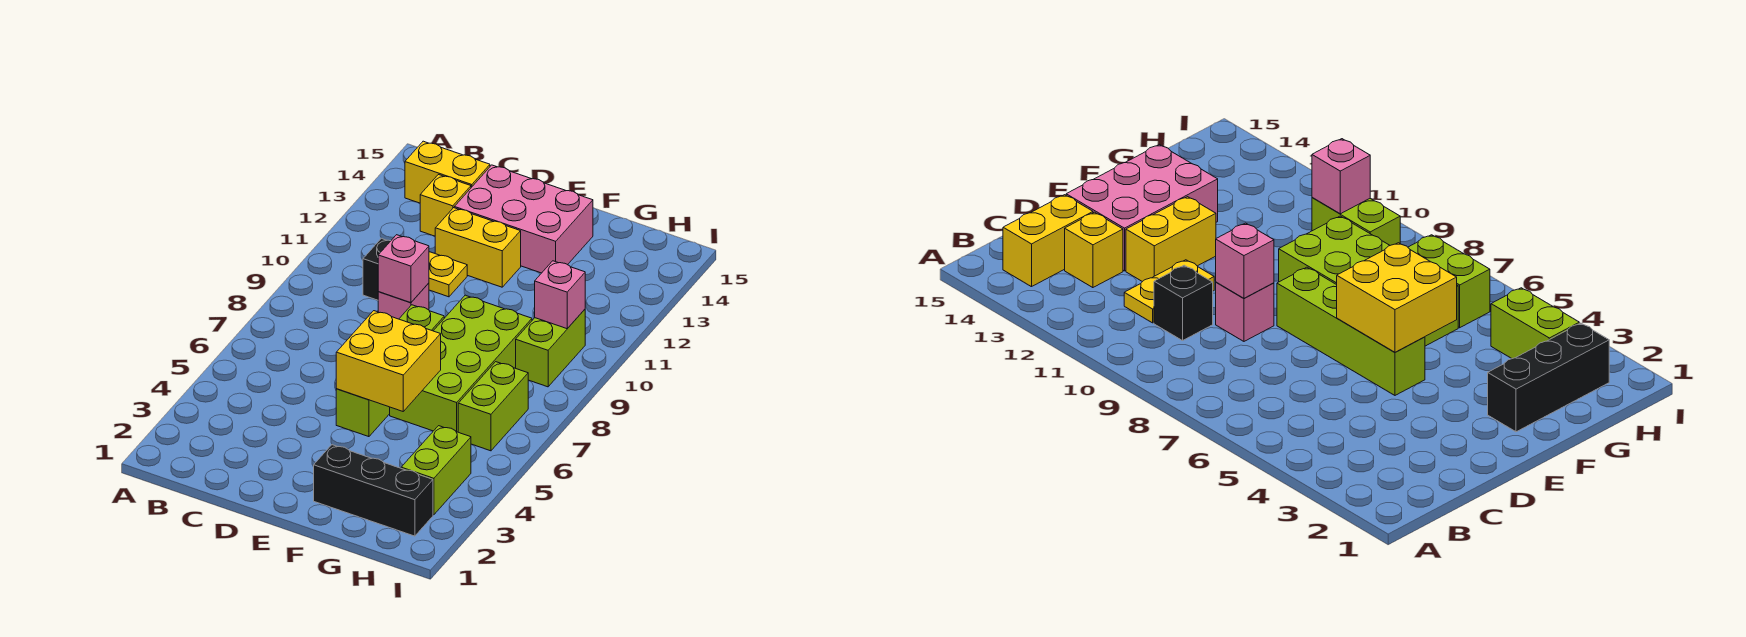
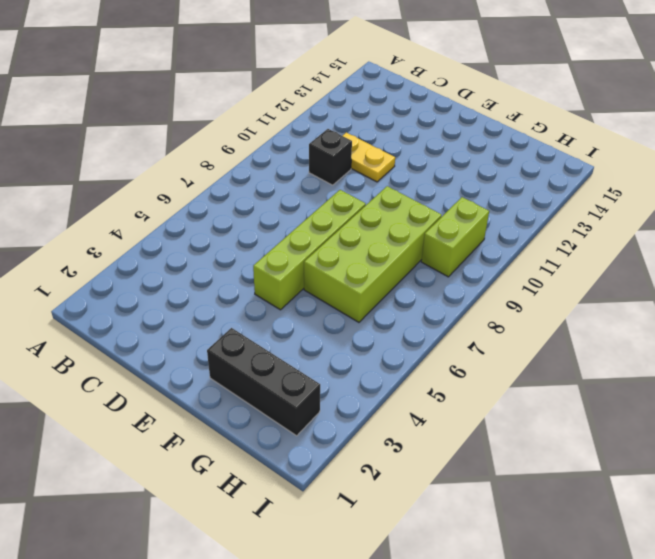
none -> yellow 1x2 brick [405,141,490,203]
none -> yellow 1x1 brick [420,175,471,236]
none -> pink 1x1 brick [378,283,429,319]

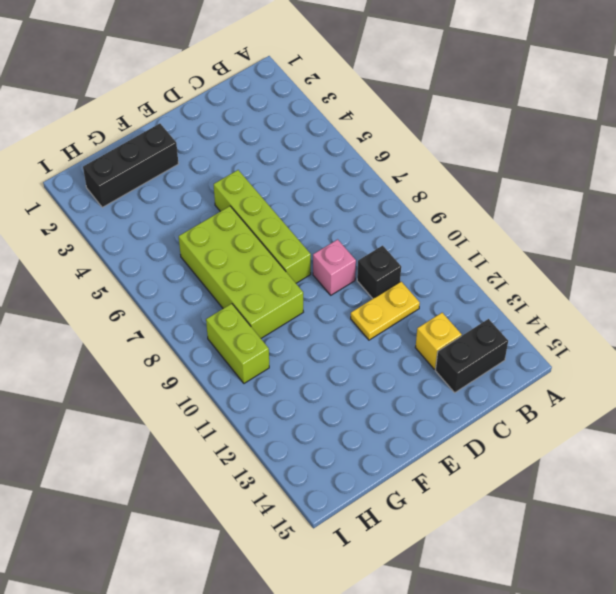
black 1x2 brick [435,319,508,393] -> yellow 1x2 brick [405,141,490,203]
none -> yellow 1x2 brick [435,208,521,287]
none -> pink 2x3 brick [454,165,593,273]
none -> lime 1x2 brick [401,426,471,515]

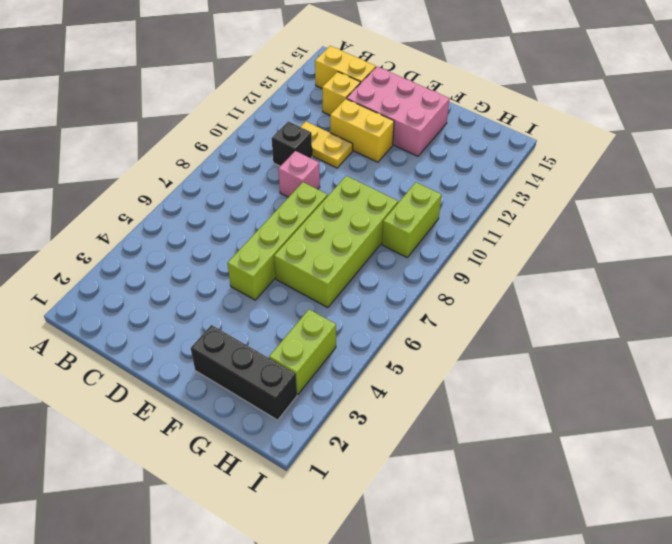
none -> lime 1x2 brick [458,362,529,451]
none -> pink 1x1 brick [378,235,429,303]
none -> yellow 2x2 brick [336,311,441,411]

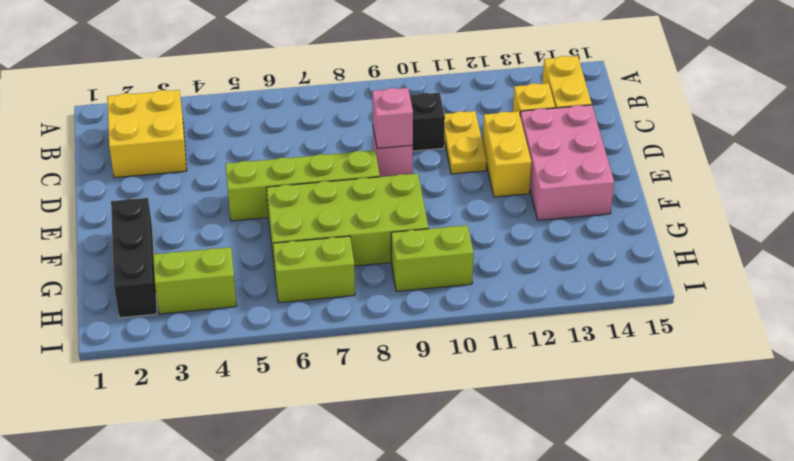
yellow 2x2 brick [107,90,187,178] -> yellow 2x2 brick moved to [336,311,441,411]
none -> pink 1x1 brick [535,261,585,329]

